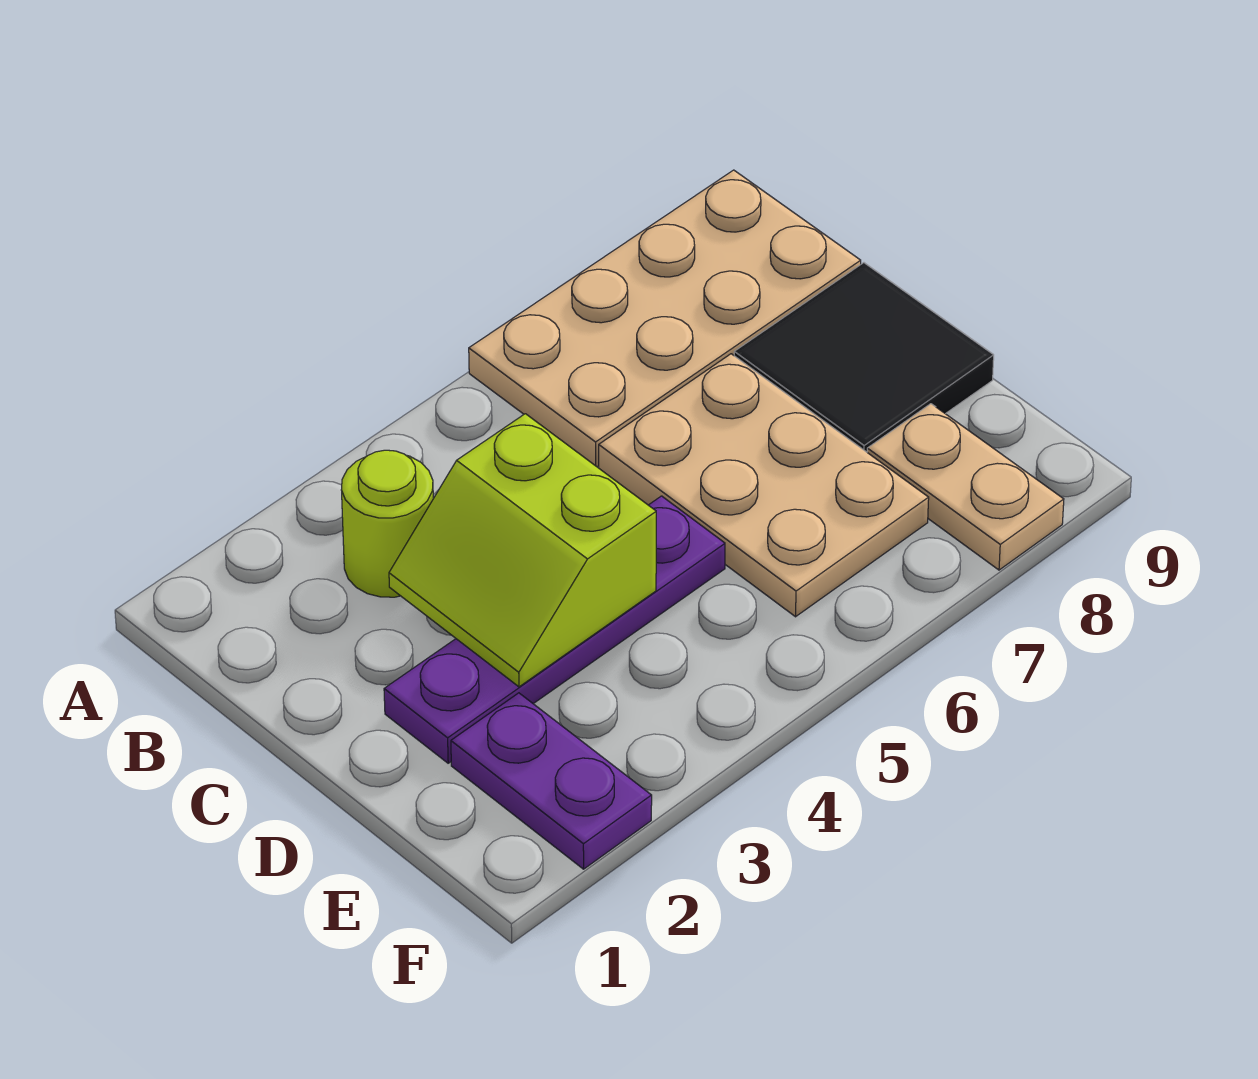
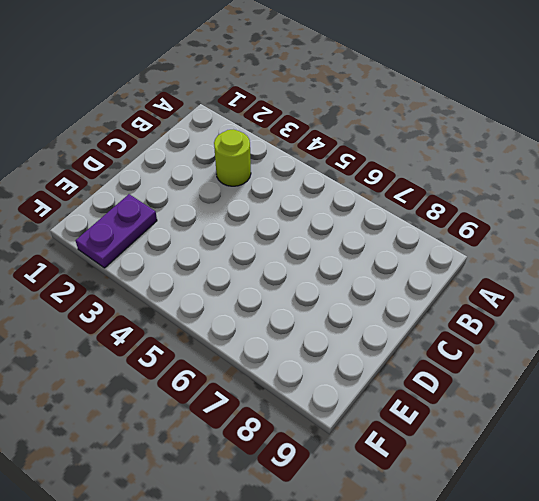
none -> tan 2x4 plate [469,170,861,467]
none -> tan 2x3 plate [599,354,929,617]

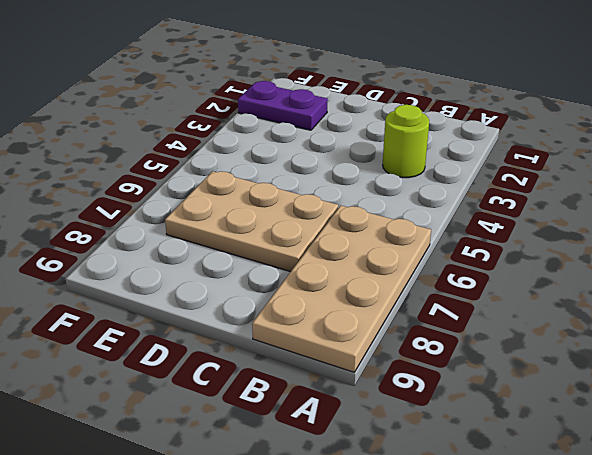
none -> black 2x2 tile [734,263,994,452]
none -> purple 1x4 plate [384,496,725,763]

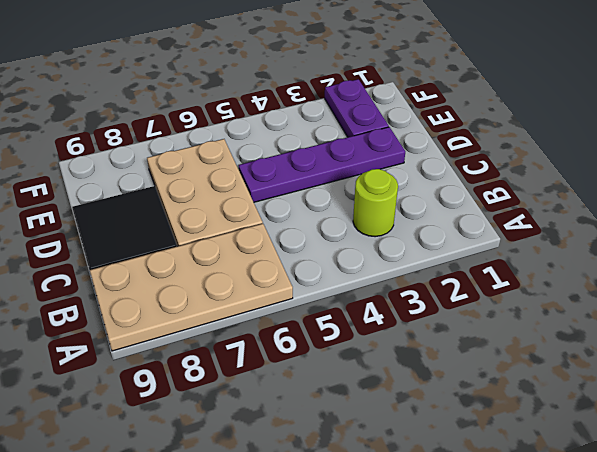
none -> tan 1x2 plate [867,404,1064,570]
none -> lime 2x2 slope [389,414,656,687]

